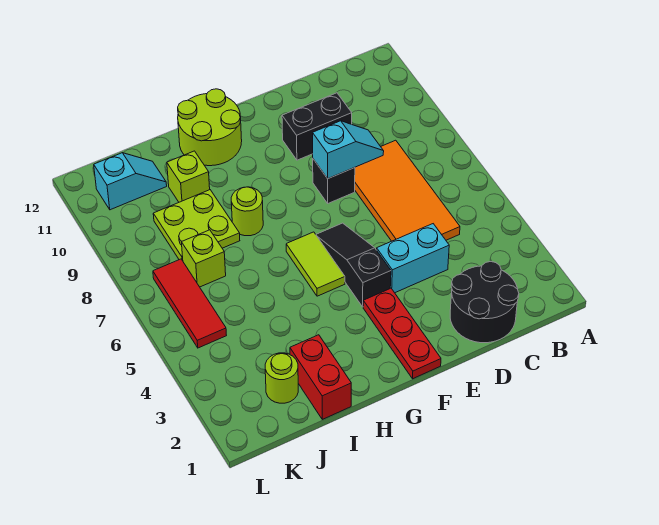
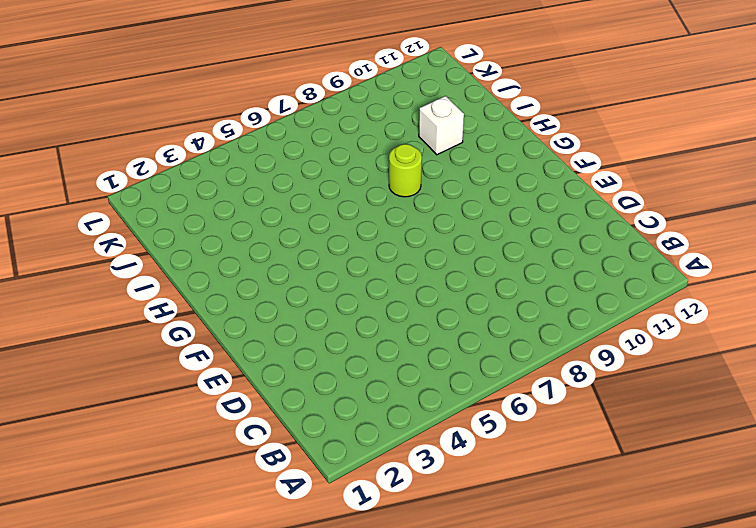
white 1x1 brick [419,96,464,155] -> lime 1x1 brick [167,151,210,202]
none -> black 2x2 round brick [450,261,519,343]
none -> orange 2x4 tile [355,140,460,241]
none -> cyan 1x2 brick [377,224,449,293]

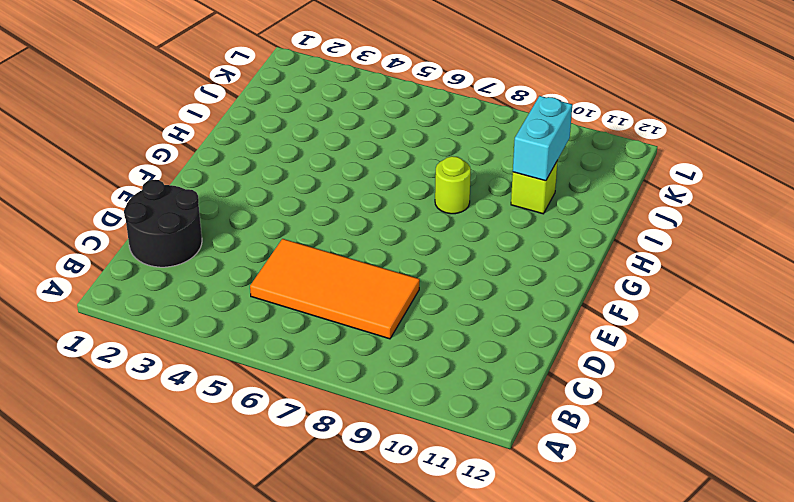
cyan 1x2 brick [513,96,572,181] -> cyan 1x2 brick moved to [377,224,449,293]
none -> black 1x2 brick [282,93,352,160]
none -> black 1x1 brick [313,159,355,203]
none -> red 1x3 plate [363,288,441,379]

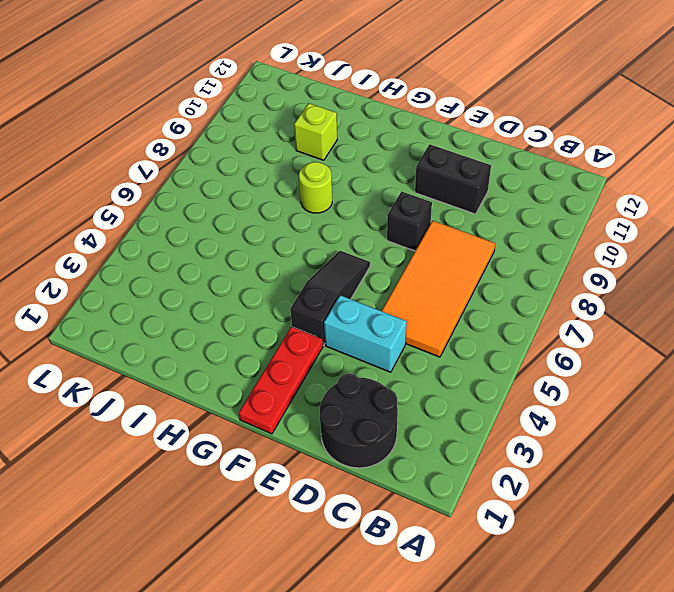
none -> lime 1x2 tile [286,232,345,296]
none -> lime 2x2 round brick [178,89,242,166]
none -> red 1x2 brick [290,335,351,419]

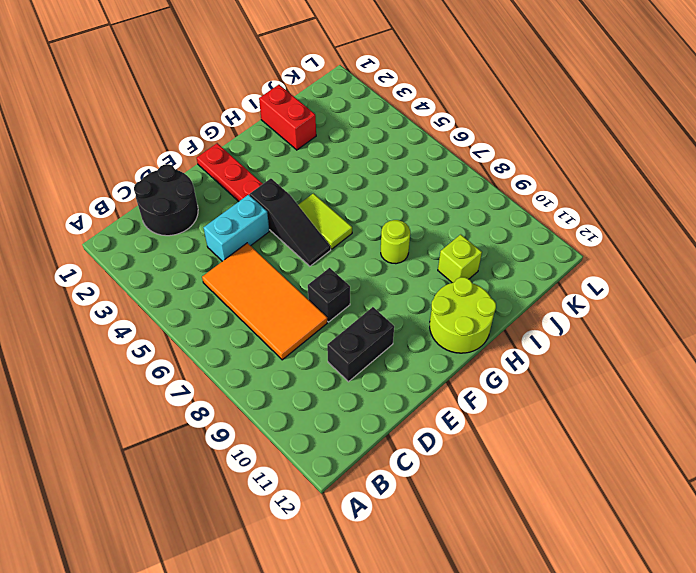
none -> lime 2x2 plate [153,190,240,261]
none -> lime 1x1 round brick [265,353,298,403]
none -> lime 1x1 brick [182,230,226,287]

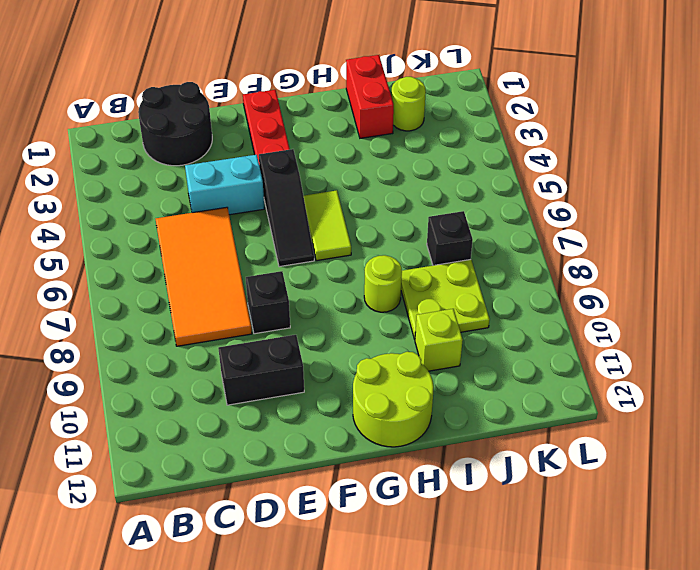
black 1x1 brick [427,211,473,265] -> lime 1x1 brick [182,230,226,287]
none -> cyan 1x2 slope [94,153,167,210]
none -> red 1x3 tile [153,259,227,348]
none -> cyan 1x2 slope [313,121,384,178]

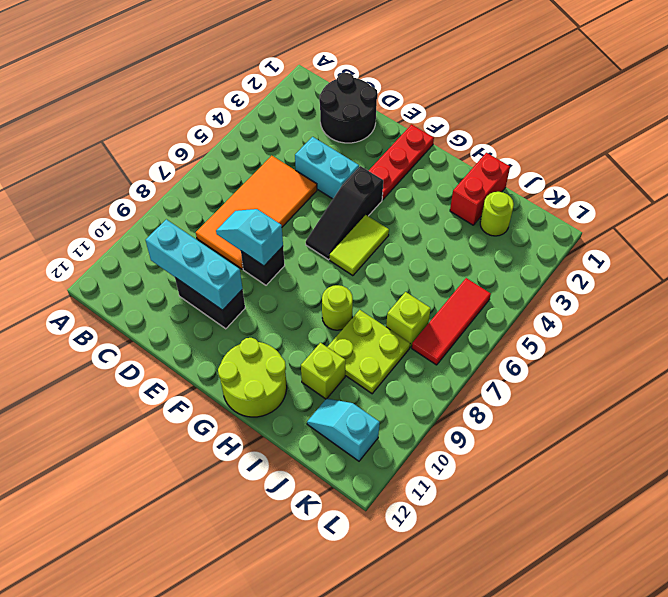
cyan 1x3 brick [146,219,243,310] -> none

